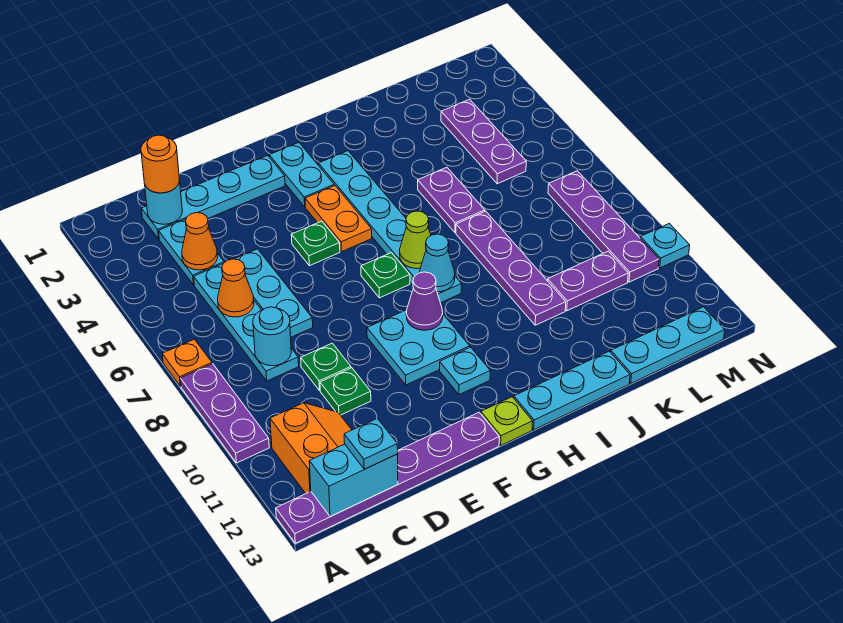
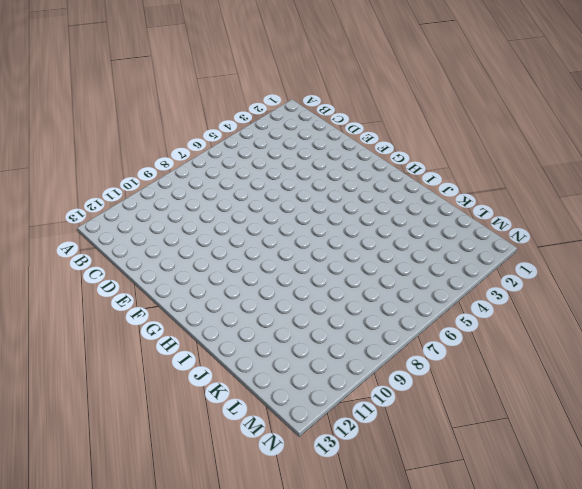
none -> orange 1x1 plate [162,339,212,387]
none -> purple 1x3 plate [180,364,269,463]
none -> purple 1x6 plate [276,412,499,543]
none -> orange 2x2 slope [270,403,352,493]

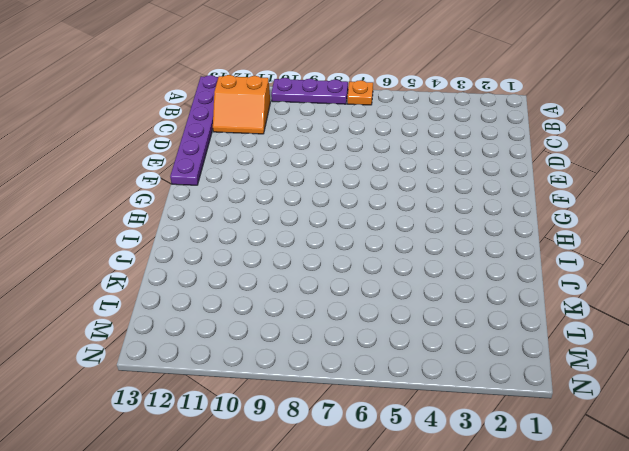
none -> cyan 1x4 plate [141,155,285,239]
none -> cyan 1x2 plate [159,219,224,285]
none -> cyan 1x4 plate [194,264,299,381]
none -> cyan 1x3 plate [235,249,313,337]

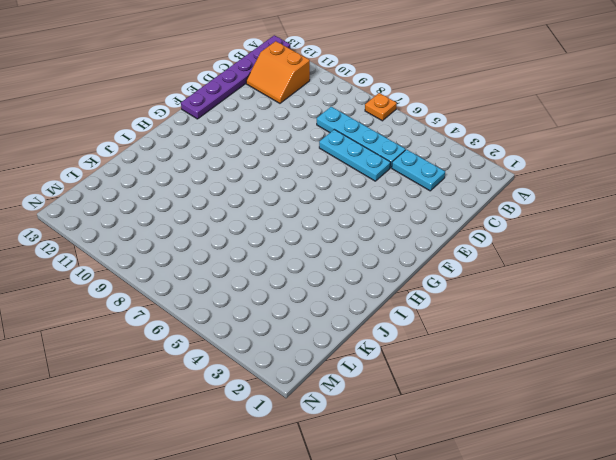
none -> purple 1x3 plate [180,364,269,463]
none -> cyan 1x4 plate [141,155,285,239]
none -> green 1x1 plate [301,343,351,391]
none -> green 1x1 plate [320,368,371,415]

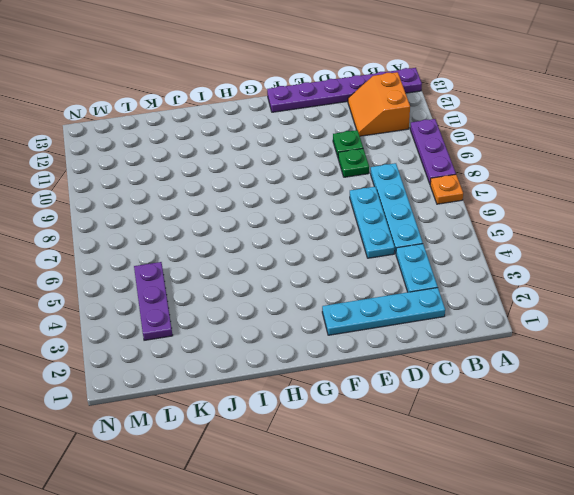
none -> green 1x1 plate [291,221,340,266]
none -> cyan 2x2 plate [367,310,470,385]
none -> cyan 1x2 plate [269,143,334,207]
none -> orange 1x2 plate [305,186,372,252]

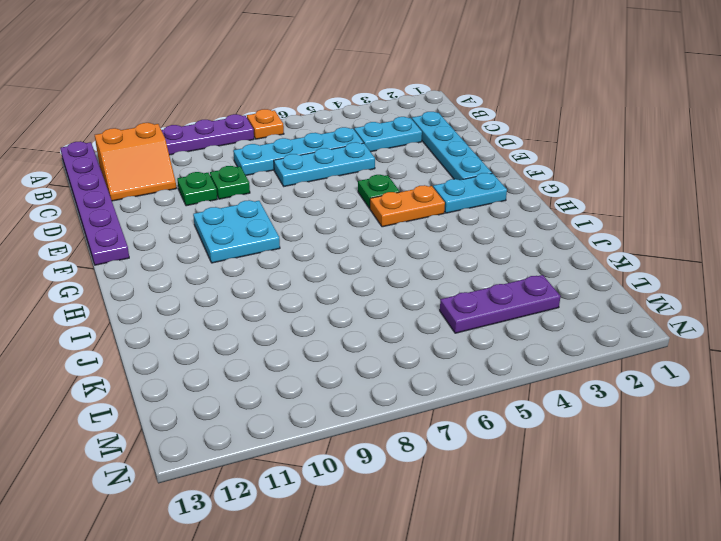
none -> green 1x1 plate [361,253,410,298]
none -> cyan 1x1 plate [440,347,490,395]
none -> lime 1x1 plate [481,397,533,445]
none -> cyan 1x6 plate [318,151,462,303]

